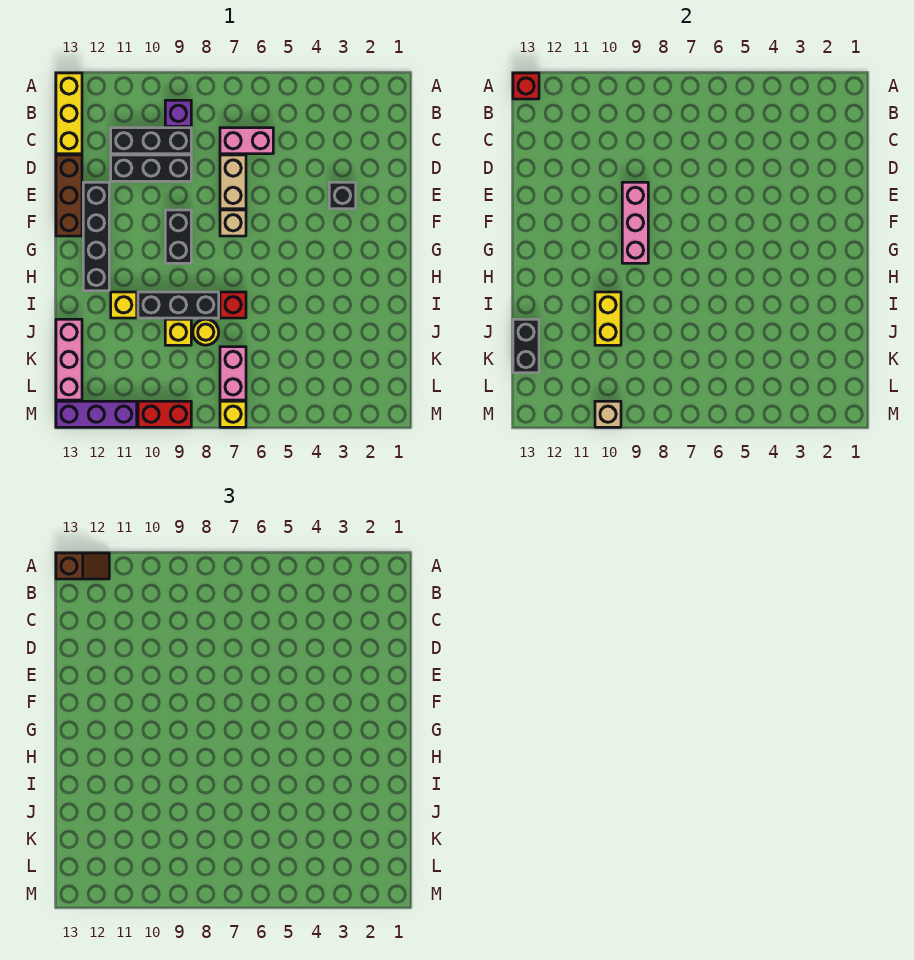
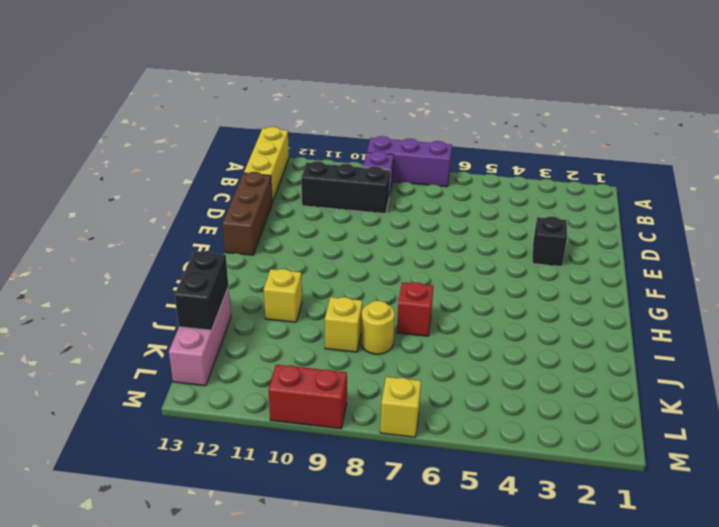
purple 1x3 brick [367,136,452,187] -> purple 1x3 brick moved to [56,401,137,427]
none -> pink 1x2 brick [220,128,273,154]
none -> tan 1x2 brick [220,155,246,209]
none -> black 1x3 brick [111,155,191,181]

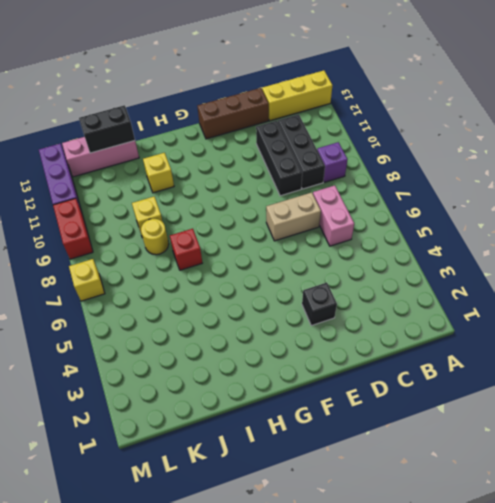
none -> black 1x4 brick [83,182,109,291]
none -> tan 1x1 brick [220,210,246,236]
none -> black 1x2 brick [165,210,191,263]

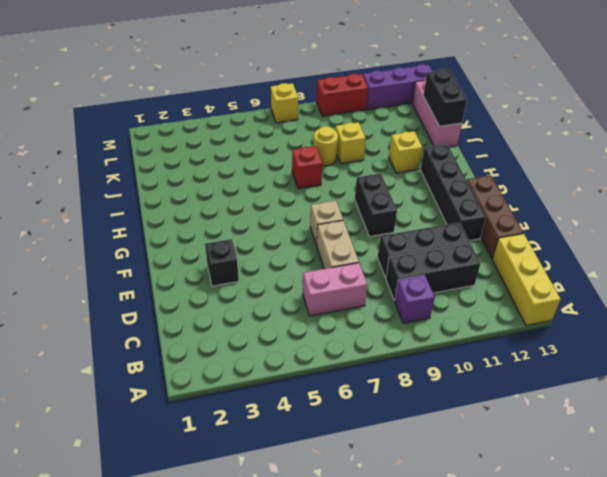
none -> black 1x3 brick [138,292,219,318]
none -> pink 1x2 brick [220,347,246,400]
none -> red 1x1 brick [513,73,539,99]

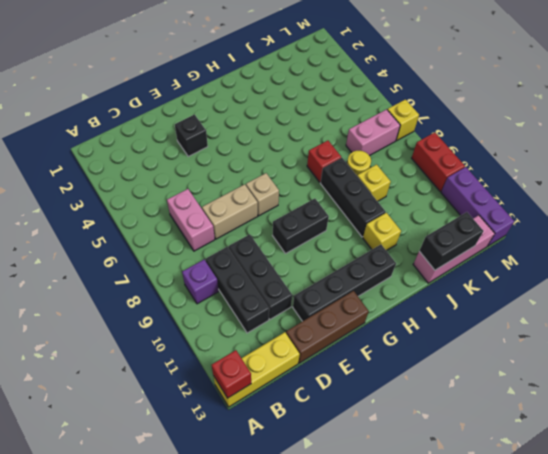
none -> pink 1x3 brick [622,182,648,263]
none -> yellow 1x2 brick [595,292,621,345]
none -> tan 1x1 brick [595,401,621,427]

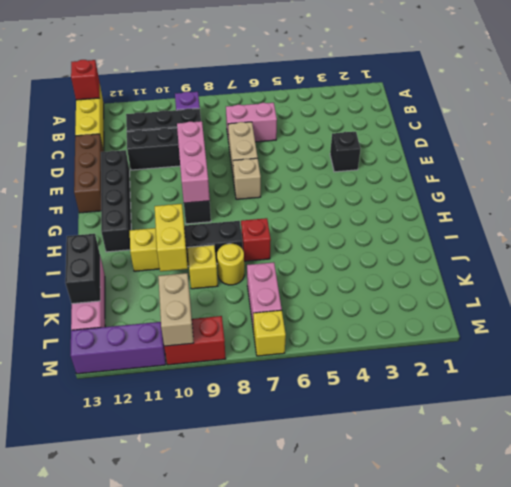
tan 1x2 brick [158,273,194,346] -> tan 1x1 brick [595,401,621,427]
none -> brown 1x2 slope [56,553,109,579]

